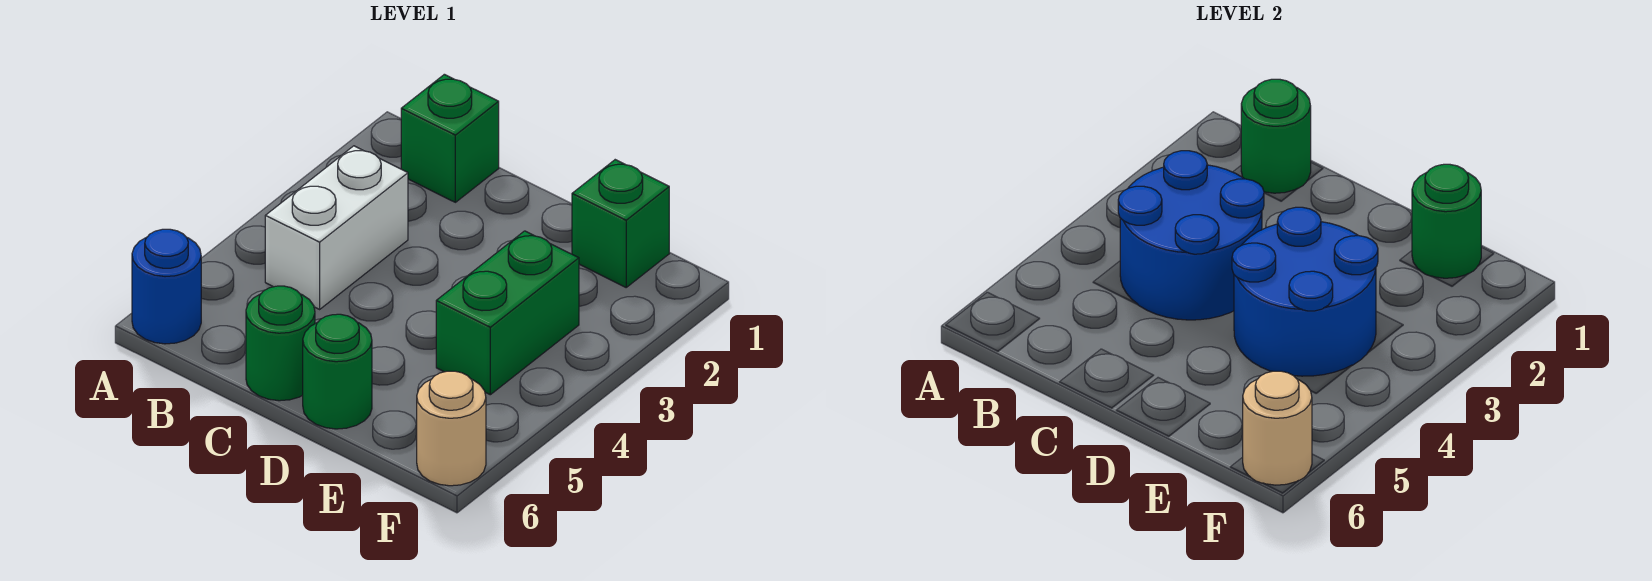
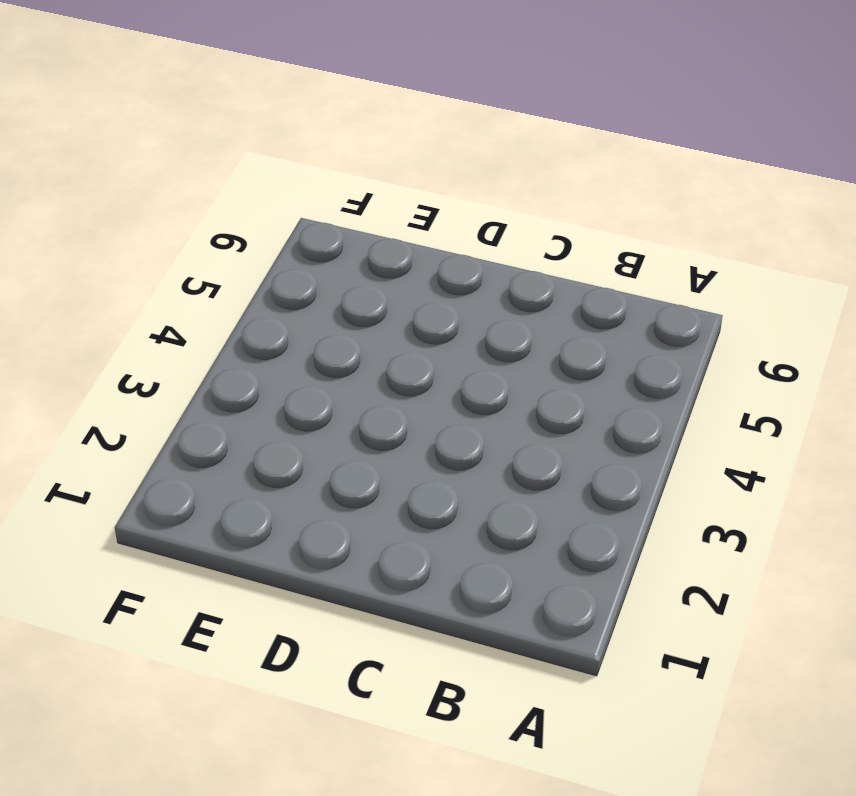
none -> blue 1x1 round brick [132,229,201,344]
none -> green 1x1 brick [401,74,499,202]
none -> white 1x2 brick [265,146,408,309]

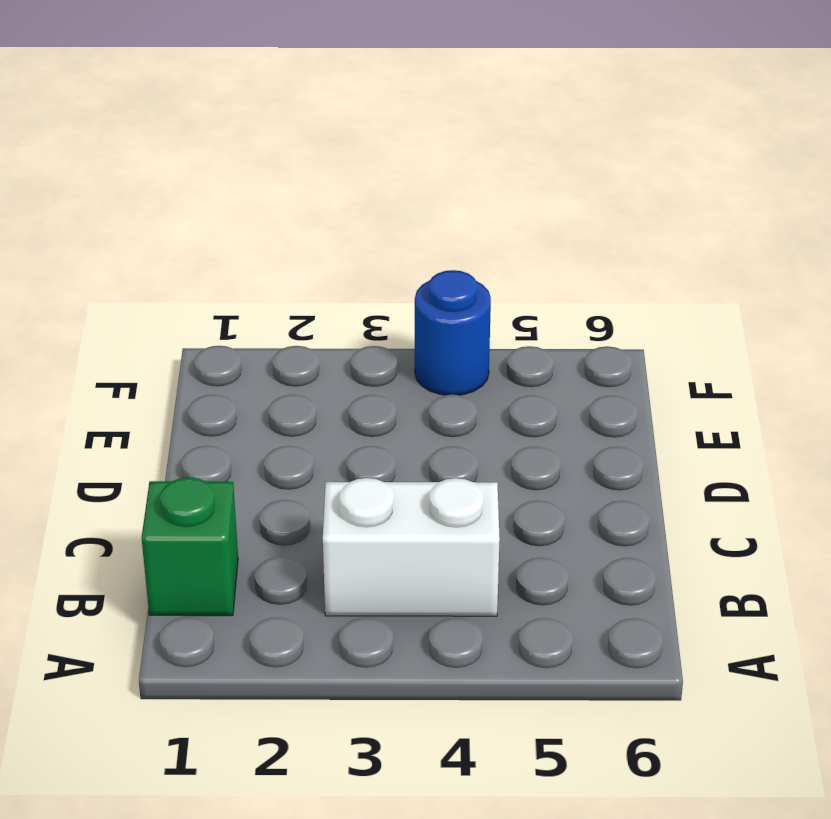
blue 1x1 round brick [415,270,491,395] -> blue 1x1 round brick moved to [132,229,201,344]
none -> green 1x1 round brick [246,286,315,401]
none -> green 1x1 round brick [303,314,372,429]
none -> green 1x1 brick [572,160,669,287]

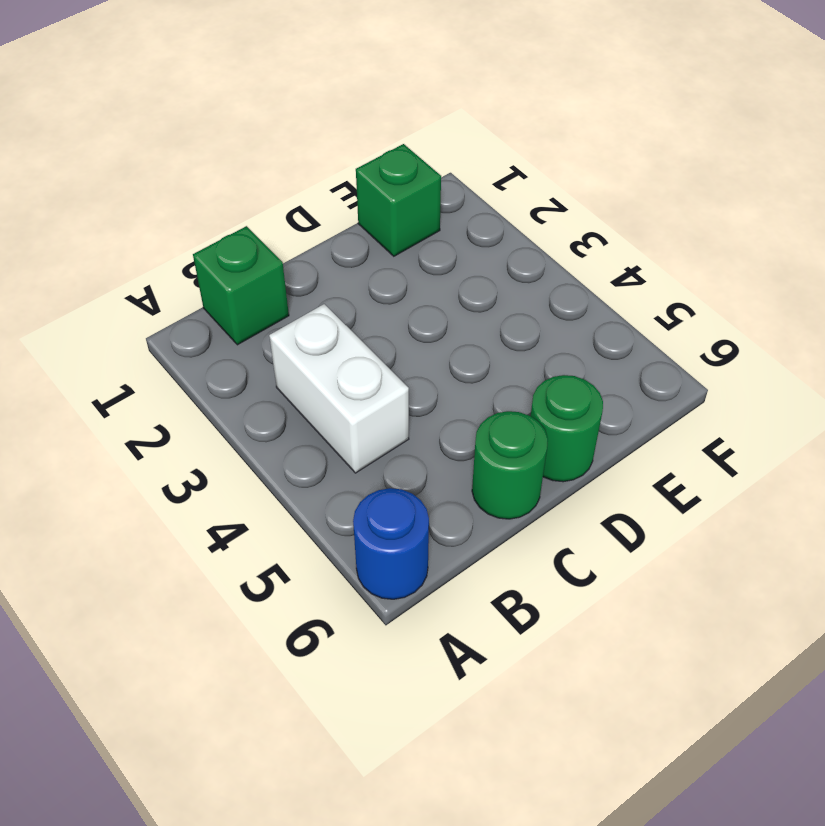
none -> green 1x2 brick [436,231,579,395]
none -> tan 1x1 round brick [417,371,486,486]
none -> green 1x1 round brick [1241,79,1311,193]

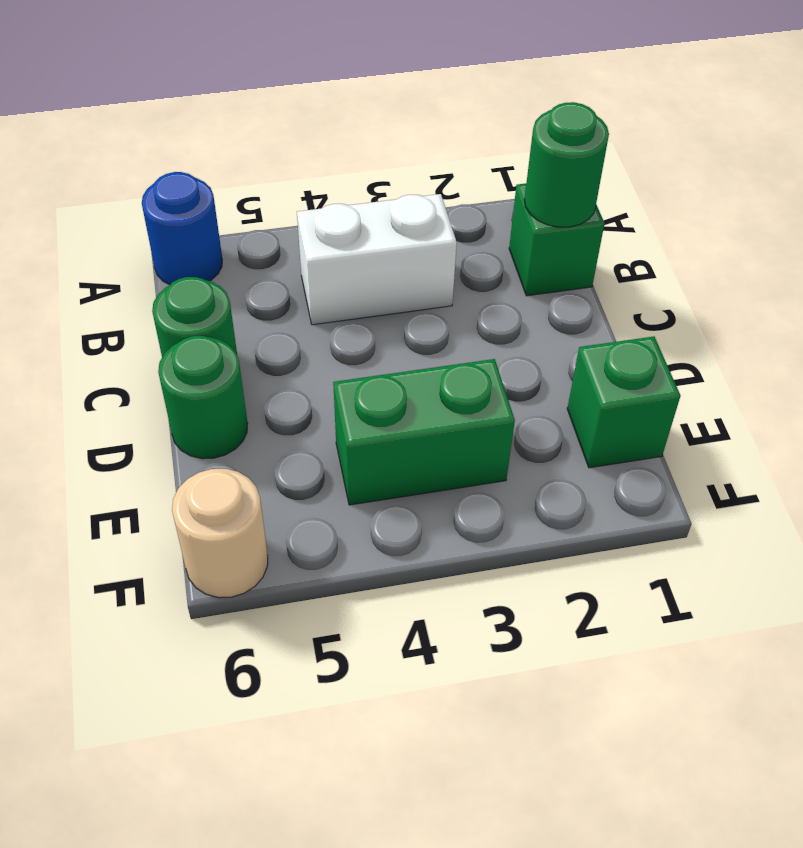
none -> blue 2x2 round brick [1118,151,1264,320]
none -> blue 2x2 round brick [1232,207,1378,376]
none -> green 1x1 round brick [1412,164,1481,278]

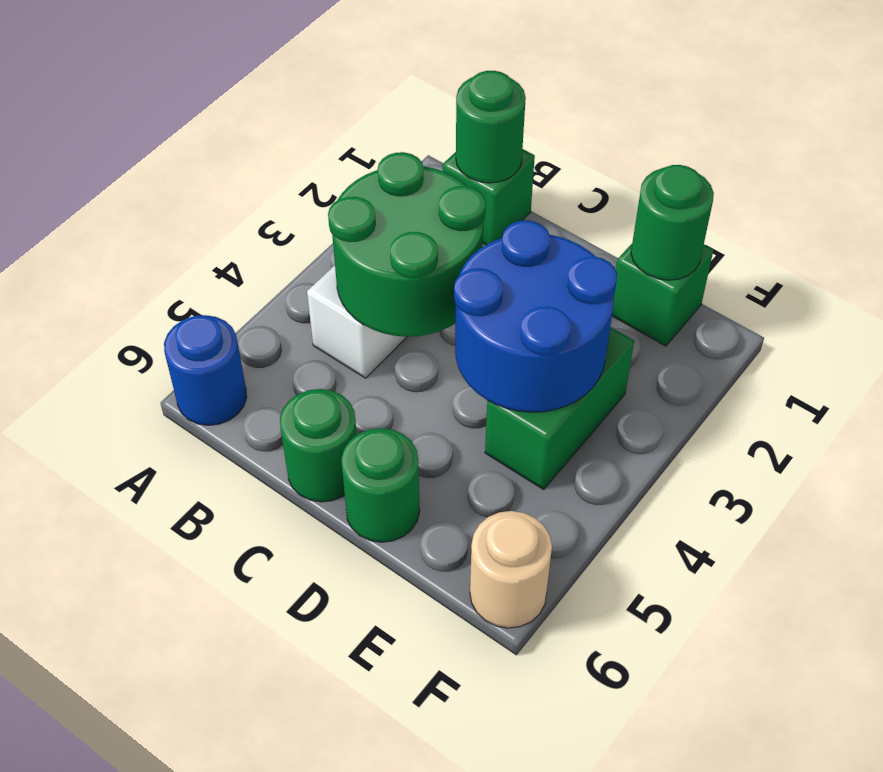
green 2x2 round brick [328,152,486,337] -> blue 2x2 round brick [1118,151,1264,320]
none -> tan 1x1 round brick [1243,371,1312,485]

